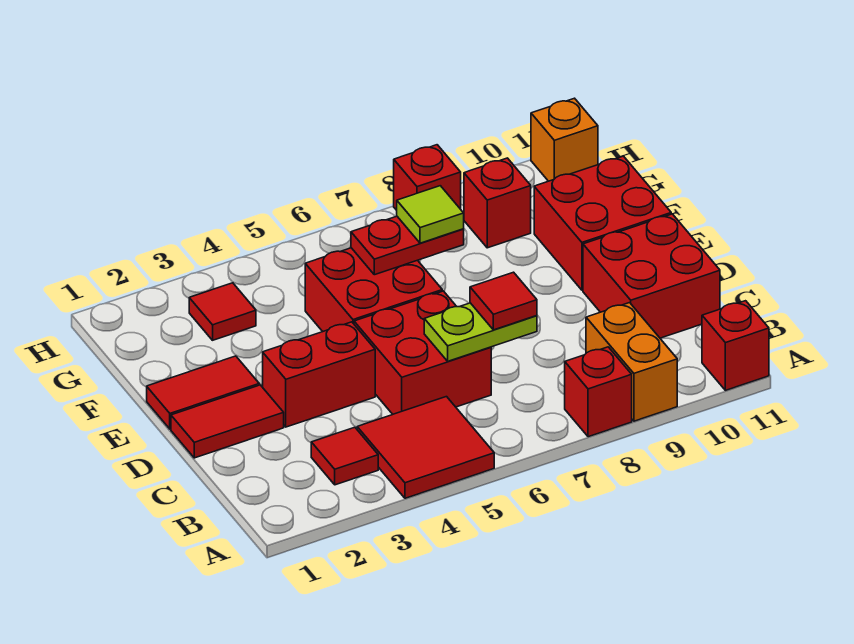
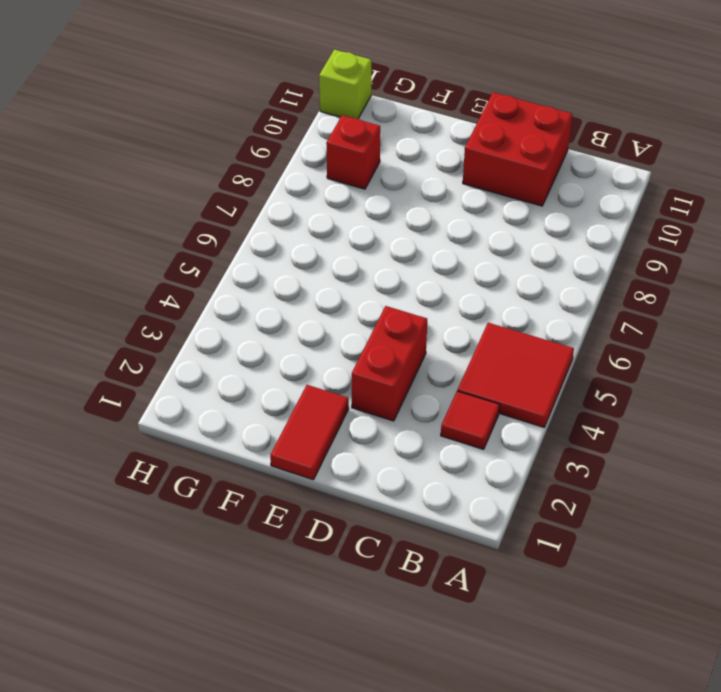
lime 1x1 brick [319,50,371,119] -> orange 1x1 brick [531,98,598,181]
none -> red 1x1 brick [565,347,632,437]
none -> orange 1x2 brick [586,303,677,421]
none -> red 1x1 brick [702,301,769,390]

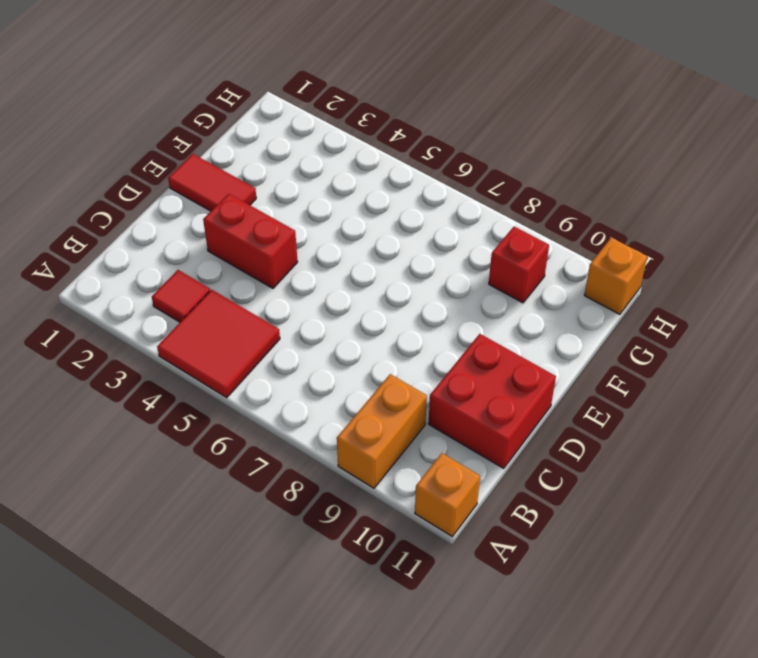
orange 1x1 brick [415,453,480,536] -> red 1x1 brick [702,301,769,390]
none -> red 1x1 brick [565,347,632,437]
none -> red 2x2 brick [354,291,491,414]
none -> red 1x2 tile [171,385,284,458]

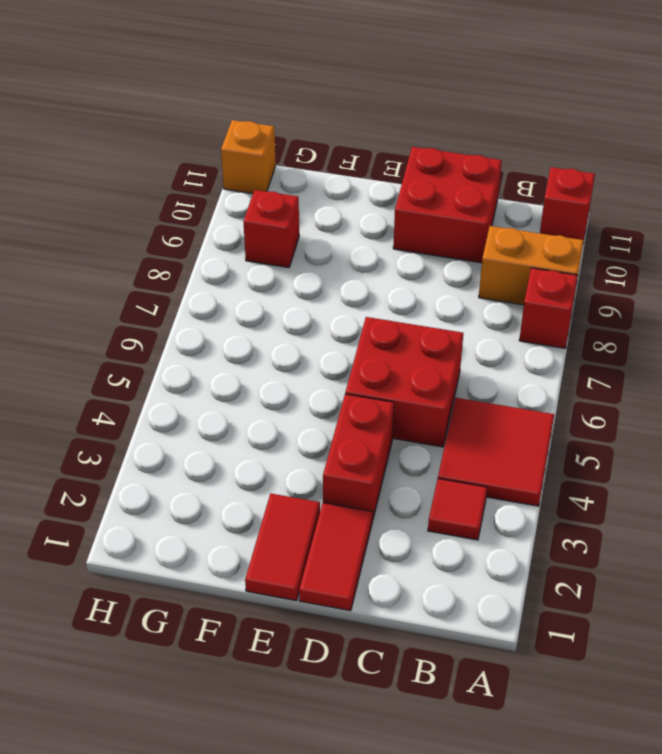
none -> red 2x2 brick [305,248,442,332]
none -> red 2x2 brick [534,156,671,290]
none -> red 1x1 tile [189,283,256,340]

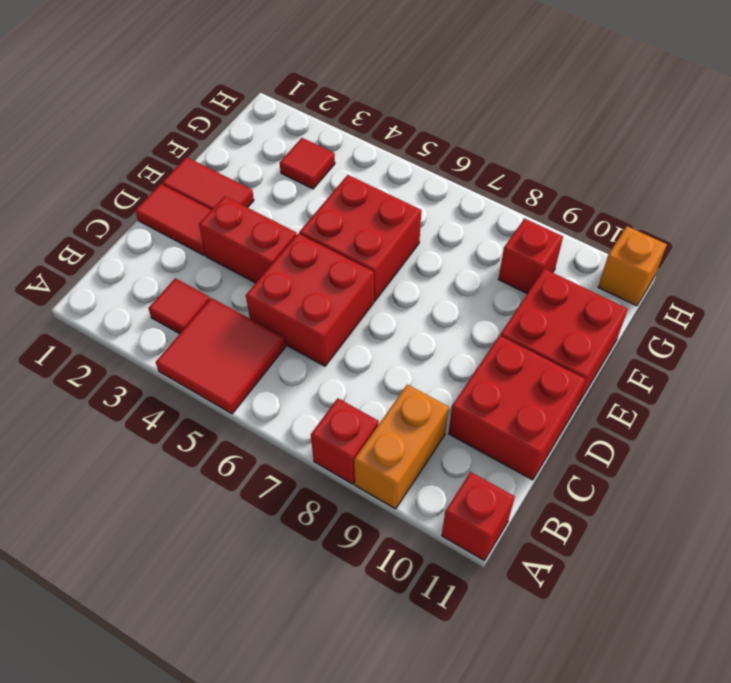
none -> red 1x1 brick [394,145,461,210]
none -> lime 1x2 plate [424,303,537,361]
none -> red 1x2 plate [351,216,464,275]

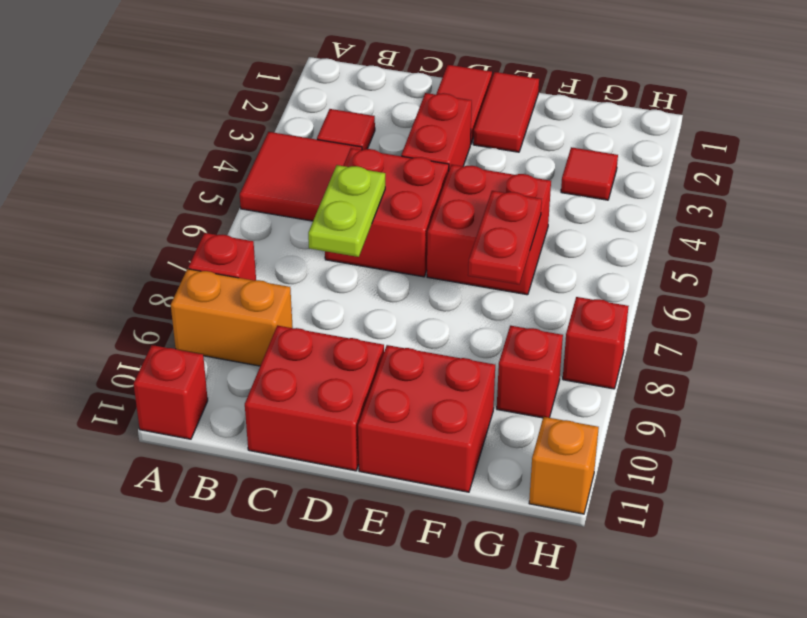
none -> red 1x1 tile [470,272,537,330]
none -> lime 1x1 tile [397,186,464,243]

